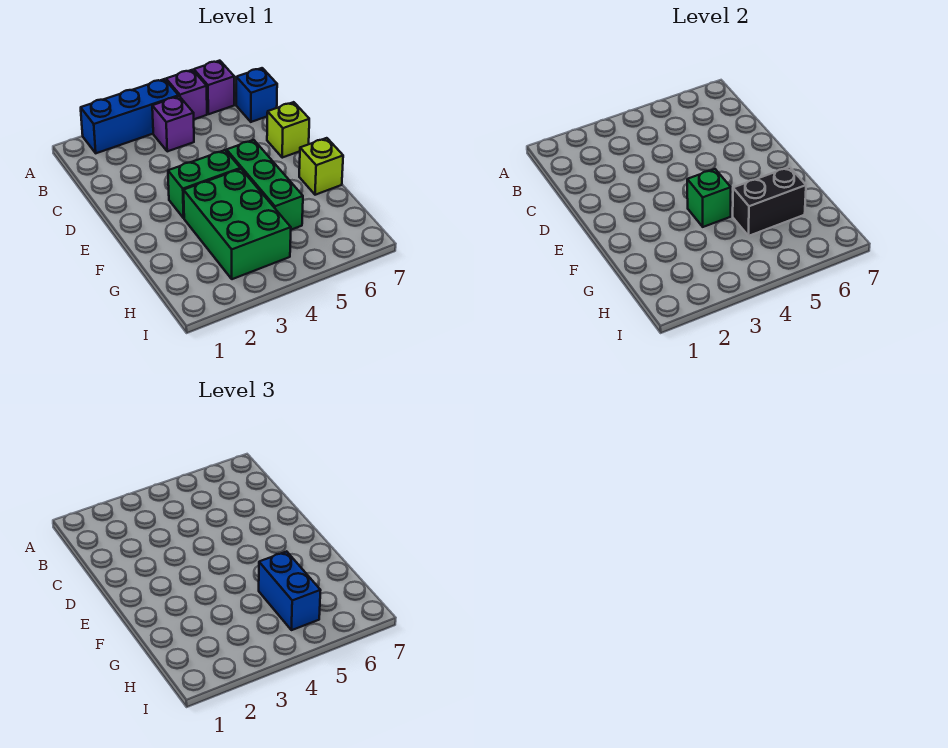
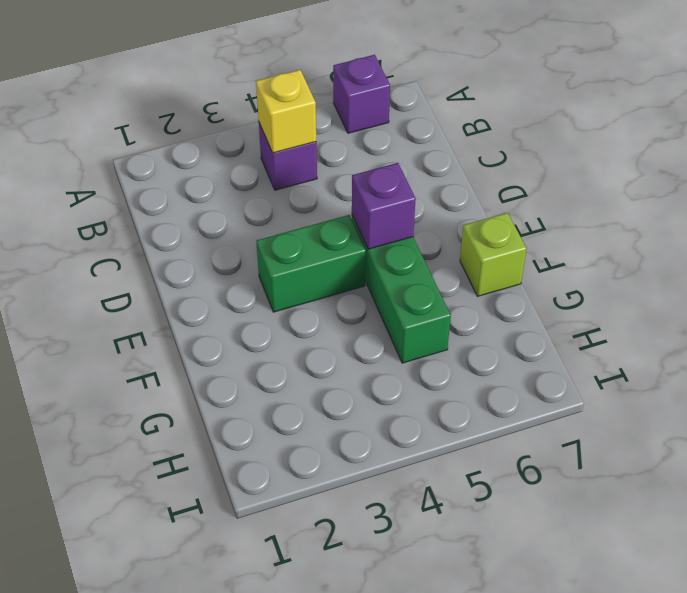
yellow 1x1 brick [256,70,316,153] -> none
purple 1x1 brick [352,163,416,249] -> purple 1x1 brick moved to [166,70,207,119]
none -> blue 1x3 brick [81,79,179,153]
none -> blue 1x1 brick [236,68,277,122]
none -> lime 1x1 brick [267,102,309,158]

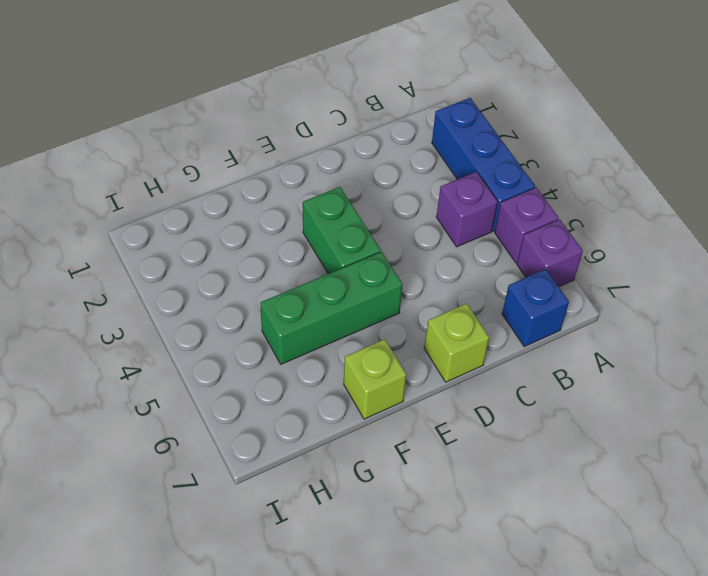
none -> green 2x3 brick [184,169,291,279]
none -> green 1x1 brick [687,169,731,227]
none -> black 1x2 brick [733,167,806,236]

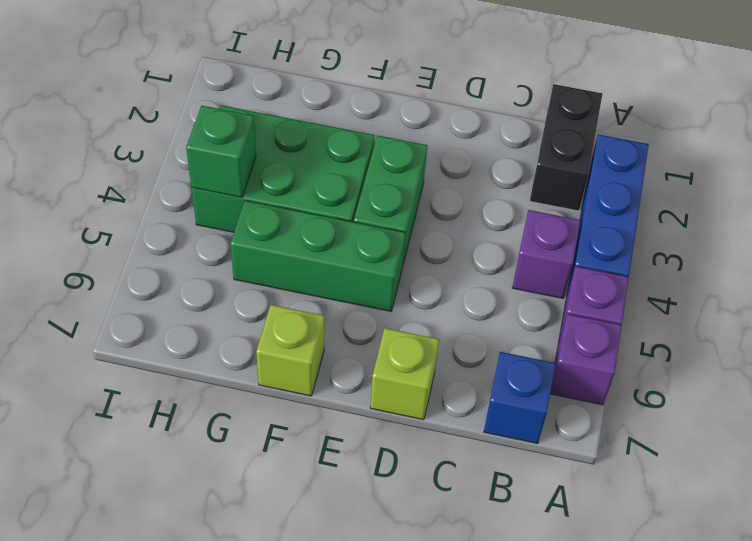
black 1x2 brick [530,84,602,211] -> black 1x2 brick moved to [733,167,806,236]
green 1x1 brick [186,106,256,197] -> green 1x1 brick moved to [687,169,731,227]
none -> blue 1x2 brick [259,551,321,630]

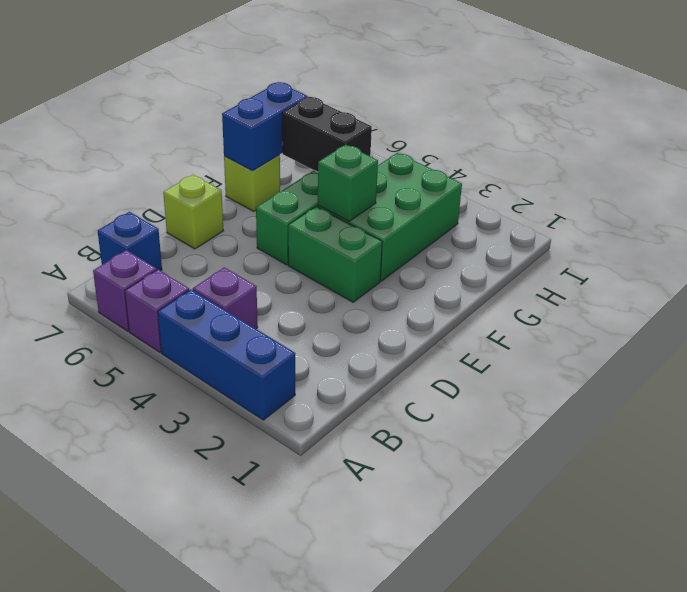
blue 1x2 brick [222,82,308,171] -> blue 1x2 brick moved to [259,551,321,630]

